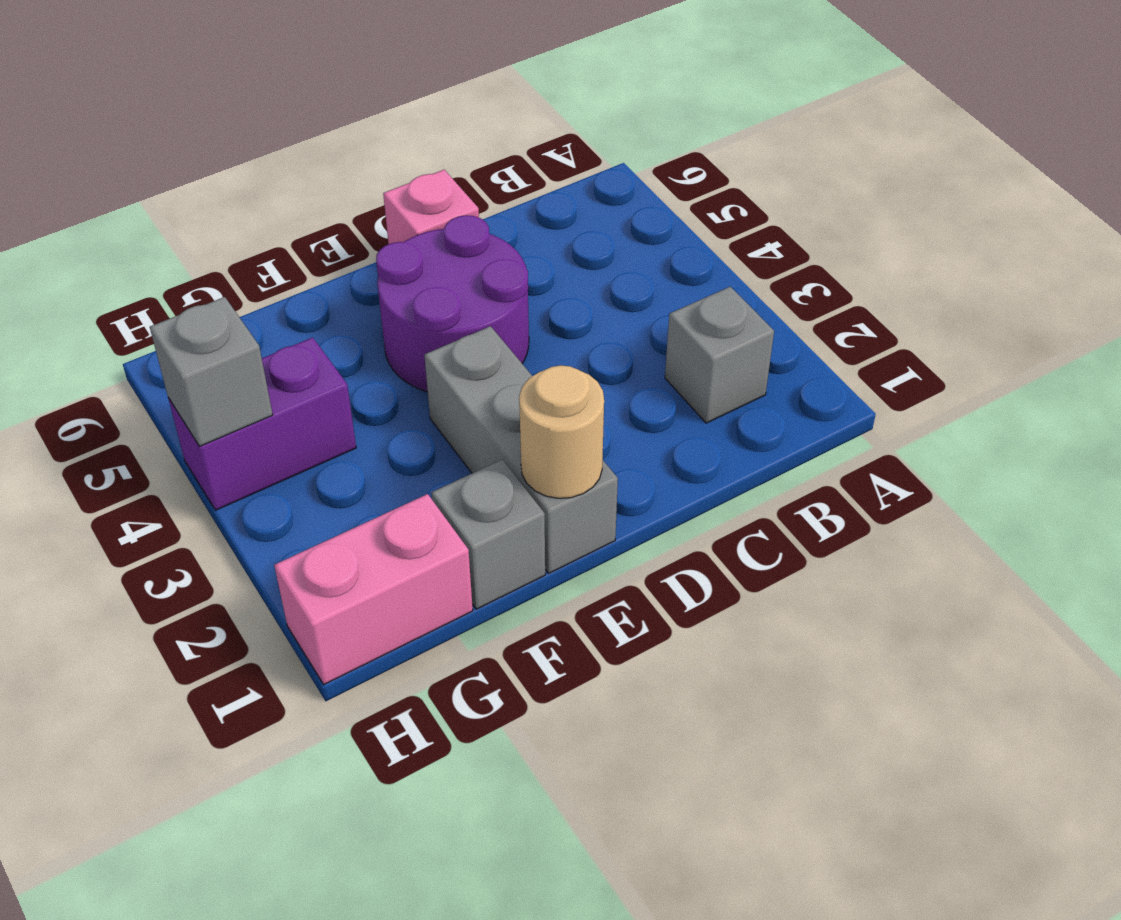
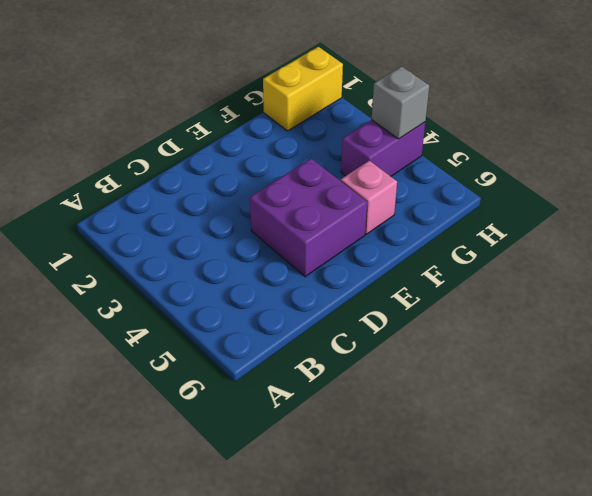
purple 2x2 brick [250,159,367,277] -> purple 2x2 round brick [376,215,529,392]
pink 1x1 brick [341,161,397,234] -> pink 1x1 brick moved to [383,170,479,244]
yellow 1x2 brick [263,47,343,131] -> pink 1x2 brick [274,494,473,684]
none -> grey 1x1 brick [665,287,774,423]
none -> grey 1x3 brick [424,326,618,573]

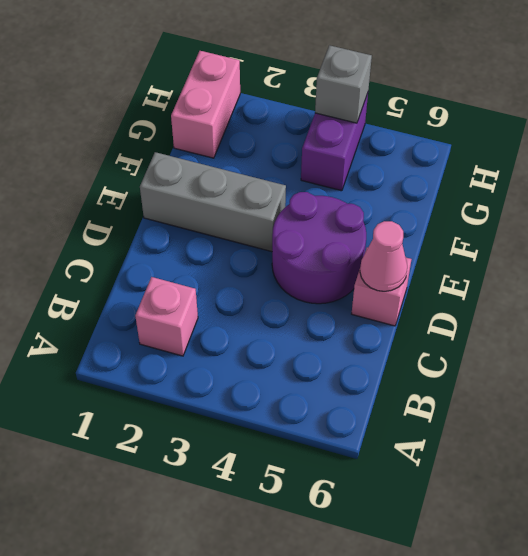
pink 1x1 brick [135,277,198,356] -> grey 1x1 brick [665,287,774,423]
pink 1x1 cone [360,221,407,291] -> none
none -> grey 1x1 brick [432,460,545,609]
none -> tan 1x1 round brick [519,365,604,498]

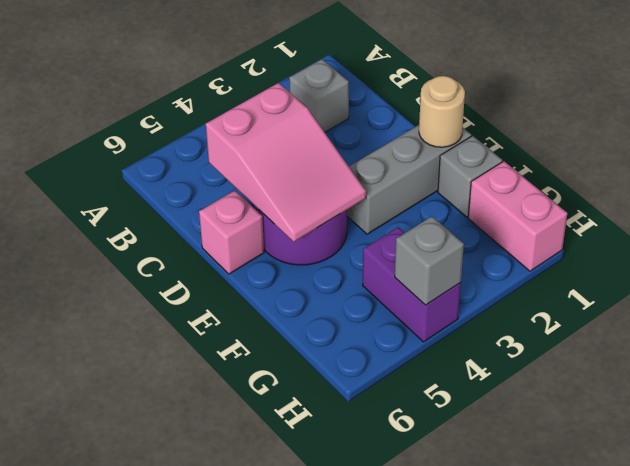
pink 2x3 slope [206,83,366,242] -> none

